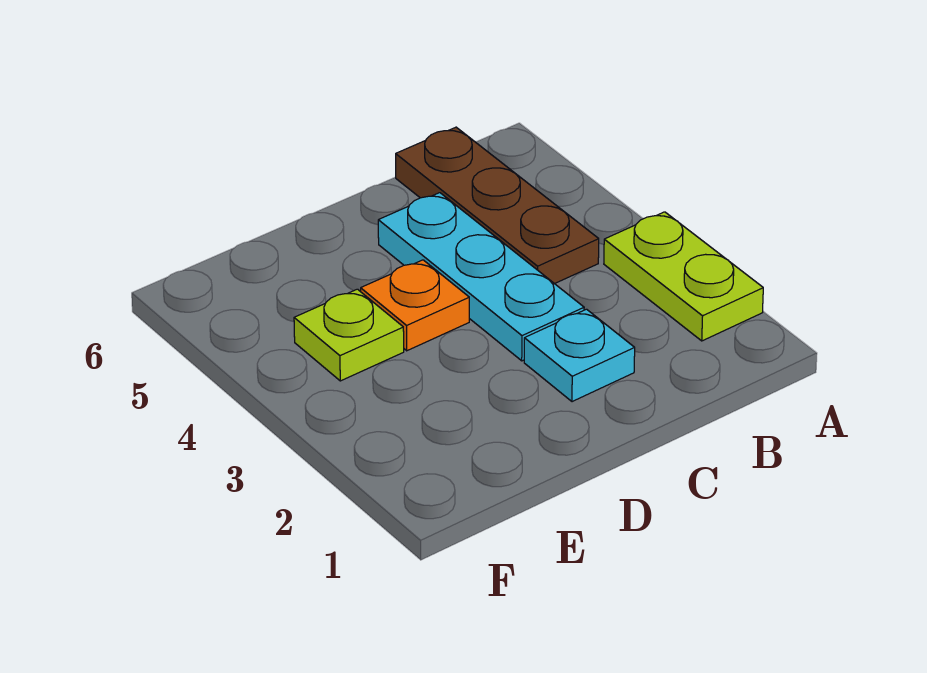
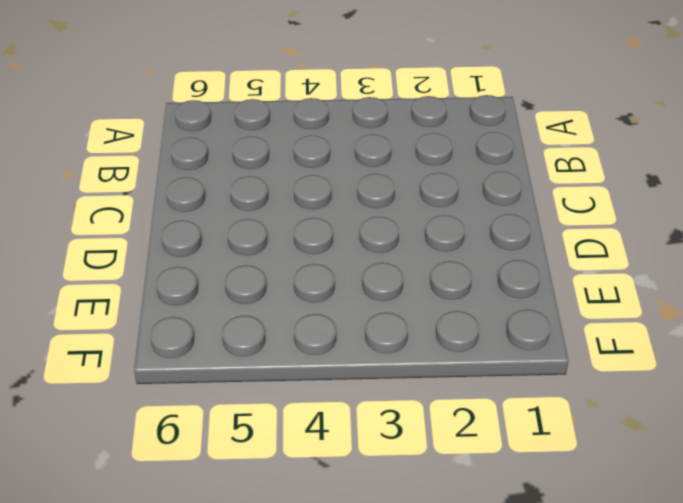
none -> lime 1x2 plate [604,212,763,341]
none -> brown 1x3 plate [396,127,599,284]

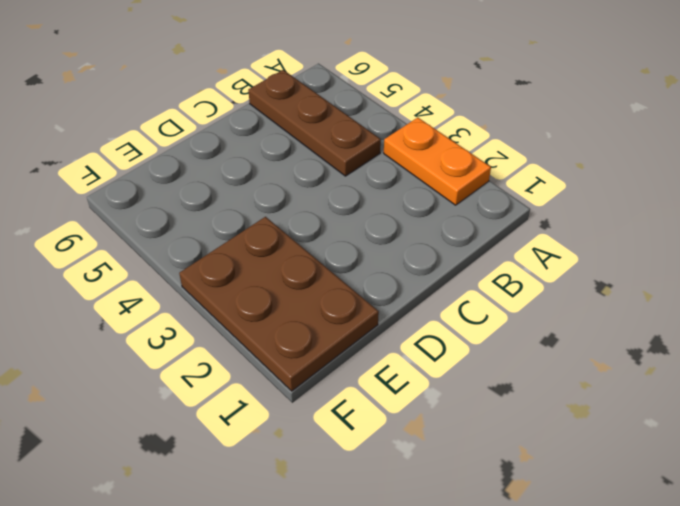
orange 1x2 plate [384,118,491,205] -> lime 1x2 plate [604,212,763,341]
brown 2x3 plate [179,217,379,391] -> none
none -> cyan 1x1 plate [524,309,635,402]
none -> cyan 1x3 plate [378,193,584,361]

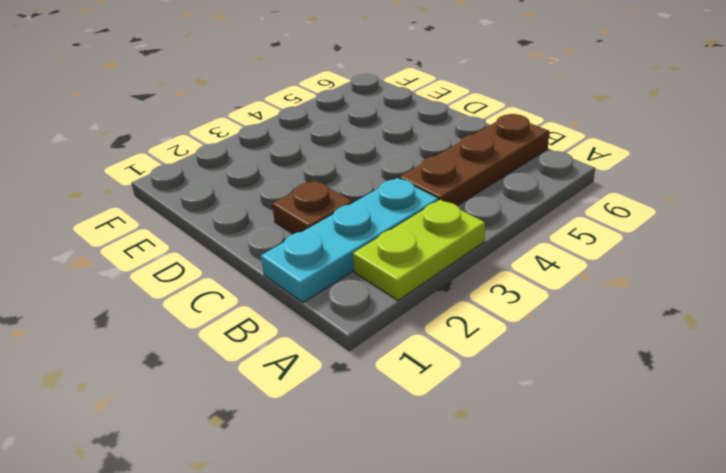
cyan 1x3 plate [261,178,438,302] -> cyan 1x3 plate moved to [378,193,584,361]
brown 1x1 plate [272,180,353,234] -> cyan 1x1 plate [524,309,635,402]
none -> orange 1x1 plate [361,260,469,351]
none -> lime 1x1 plate [294,289,404,381]

